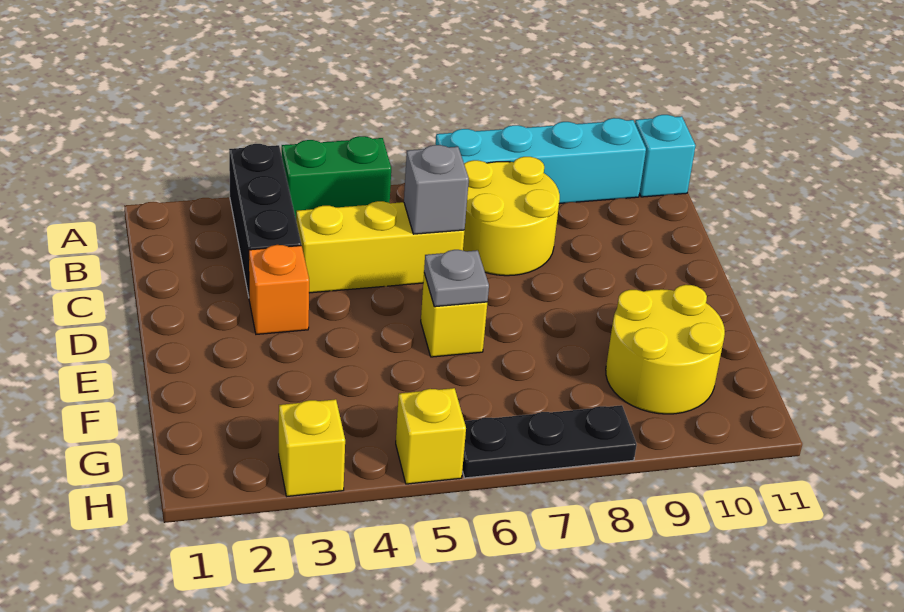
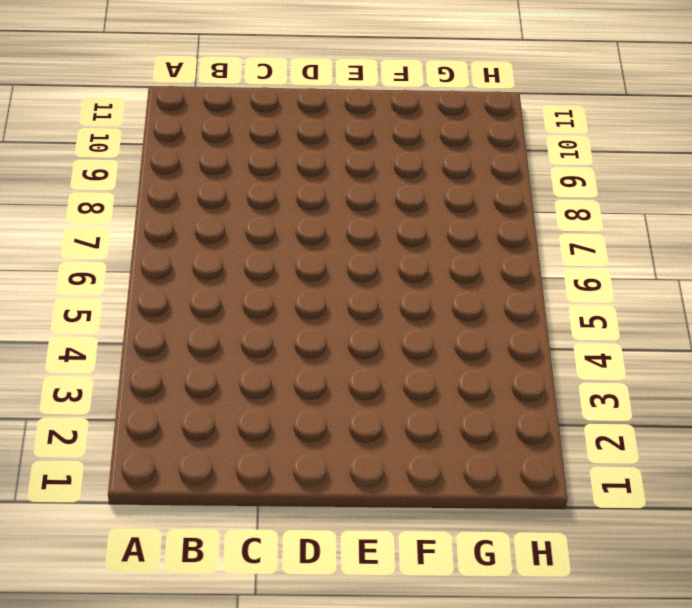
none -> black 1x3 brick [229,144,301,296]
none -> green 1x2 brick [282,136,391,218]
none -> cyan 1x4 brick [436,118,646,203]

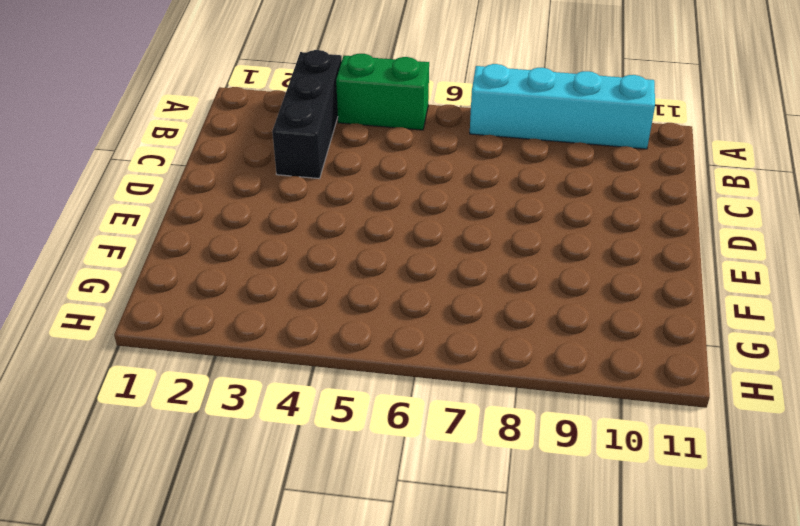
none -> cyan 1x1 brick [635,115,696,197]
none -> yellow 2x2 round brick [463,157,560,276]
none -> yellow 1x3 brick [296,201,464,293]

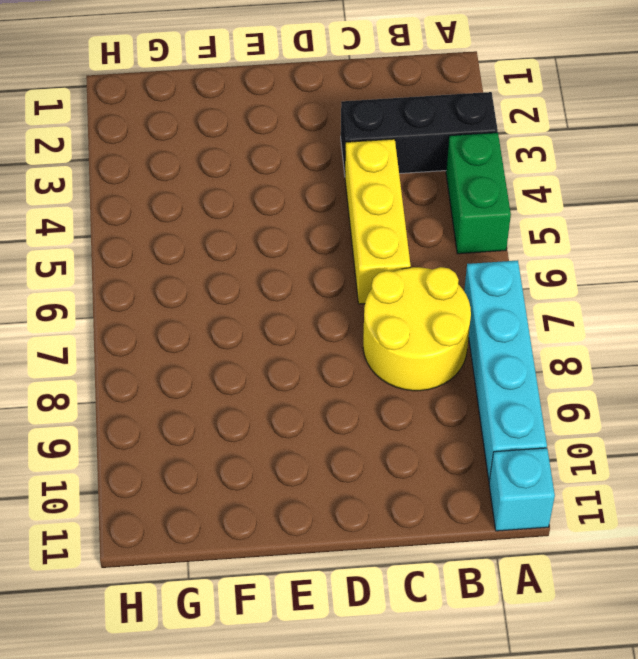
none -> orange 1x1 brick [249,245,309,334]
none -> yellow 1x1 brick [421,273,487,357]
none -> yellow 2x2 round brick [606,285,725,414]

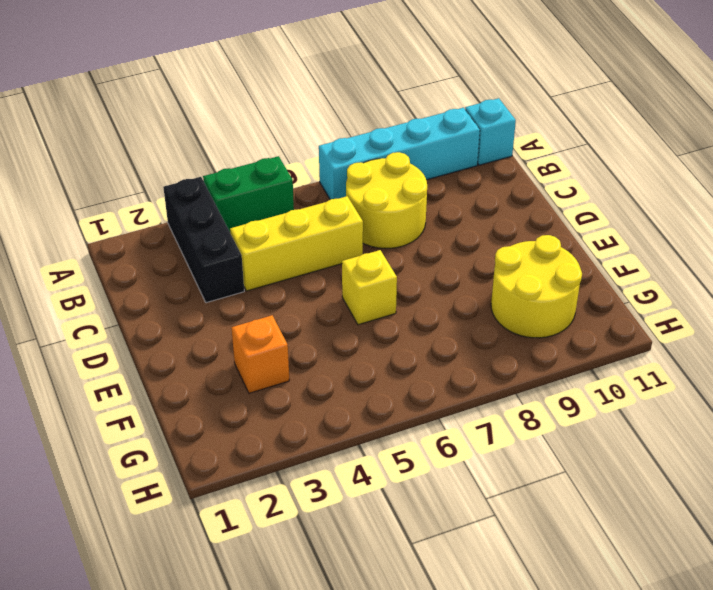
orange 1x1 brick [231,315,289,393] -> orange 1x1 brick moved to [249,245,309,334]
none -> yellow 1x1 brick [279,399,345,496]
none -> yellow 1x1 brick [396,388,466,484]
none -> black 1x3 plate [462,405,637,478]

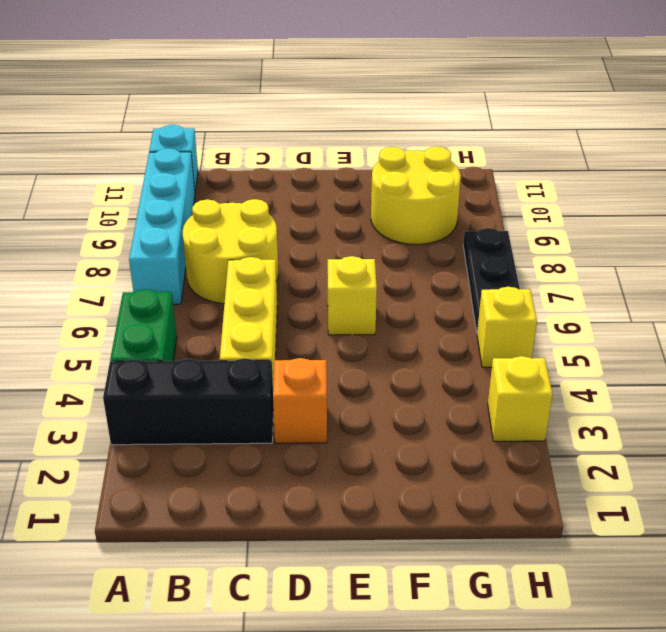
none -> grey 1x1 brick [404,145,469,234]
none -> grey 1x1 plate [424,250,489,307]

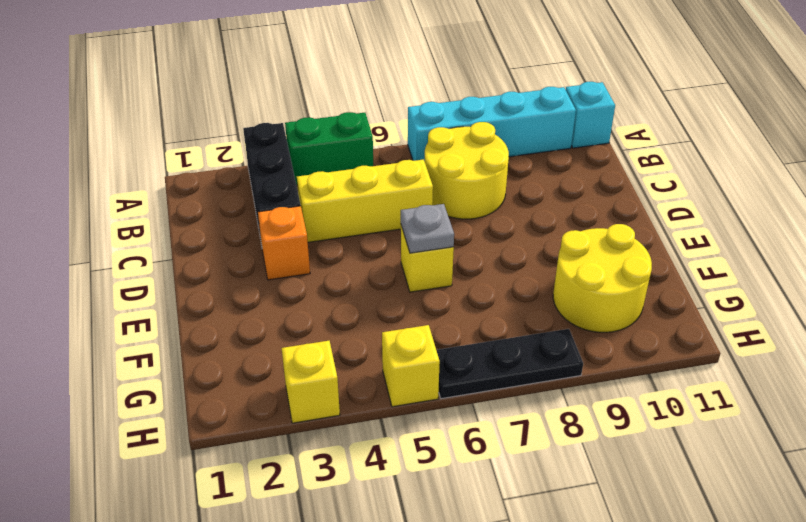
none -> grey 1x1 brick [404,145,469,234]

